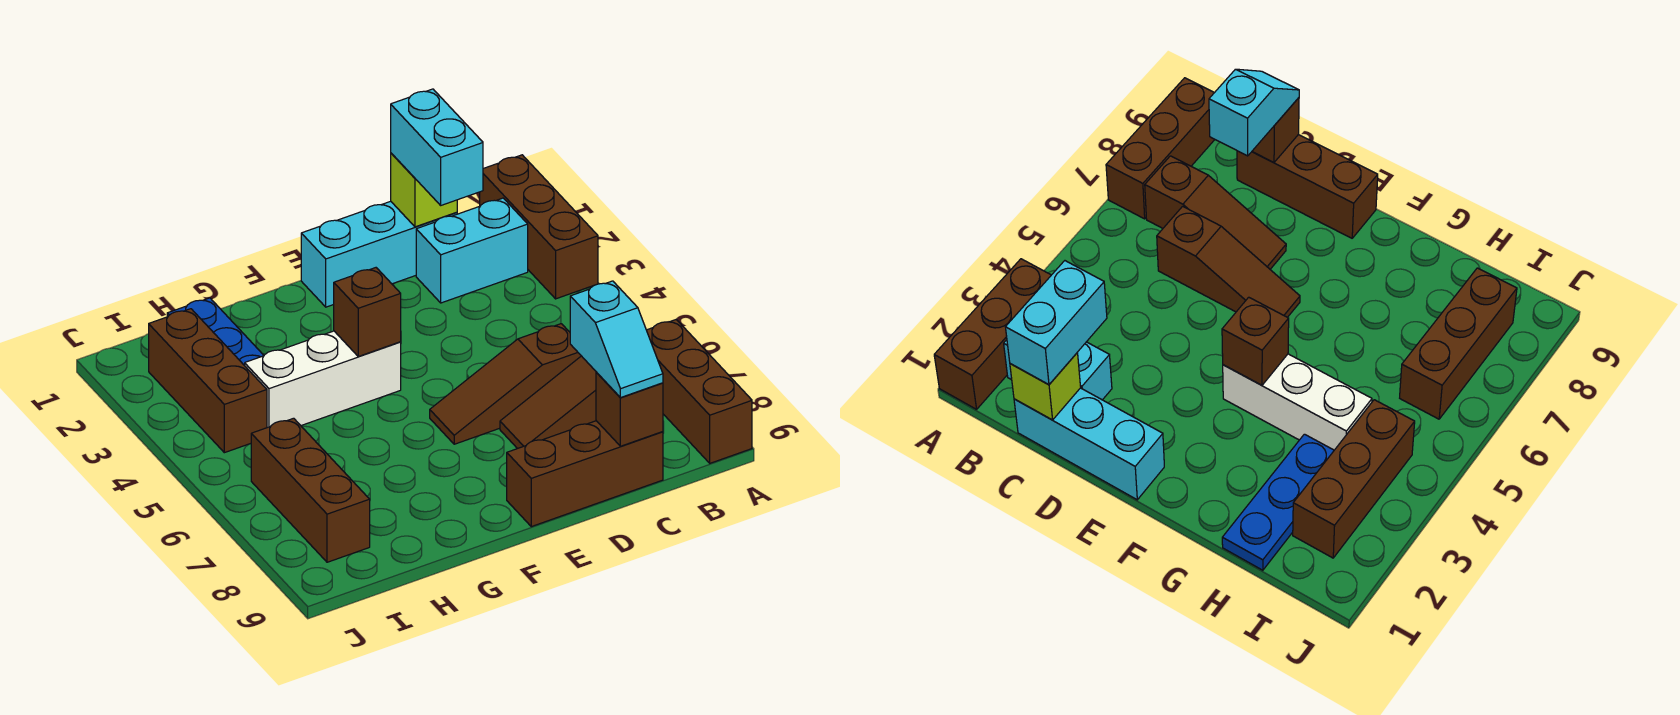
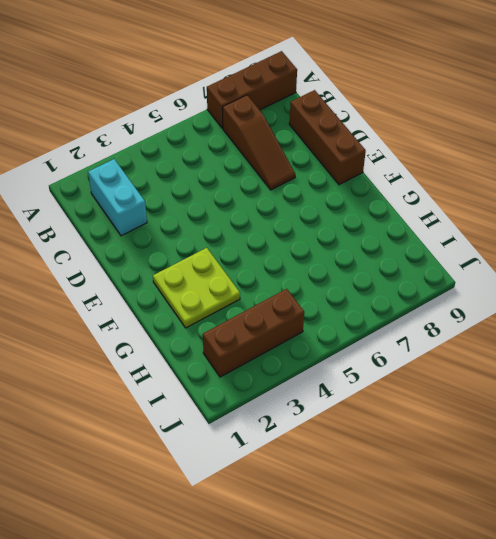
lime 2x2 plate [153,248,240,328] -> none
none -> brown 1x3 brick [480,155,598,299]
none -> cyan 1x3 brick [301,201,457,307]
none -> brown 1x3 slope [430,324,581,444]

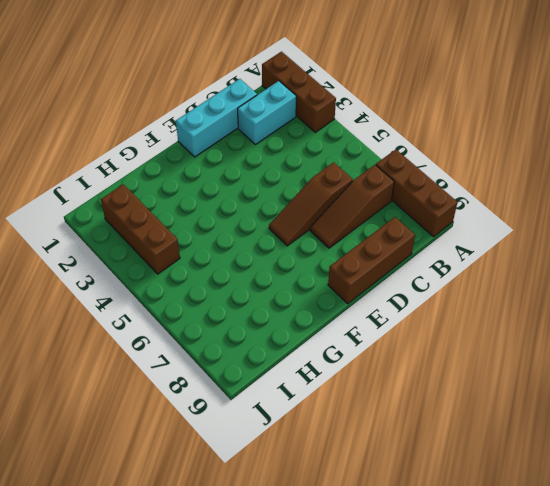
none -> white 1x3 brick [245,331,401,428]
none -> blue 1x3 plate [167,298,264,366]
none -> brown 1x3 brick [251,418,370,562]

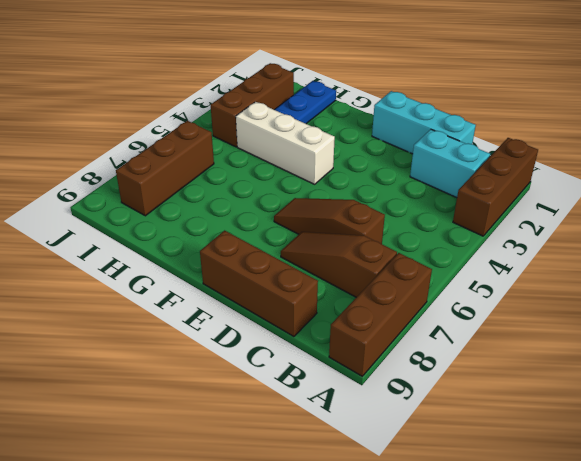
none -> lime 1x1 brick [391,153,457,227]
none -> brown 1x1 brick [596,372,663,446]
none -> brown 1x1 brick [334,268,401,356]

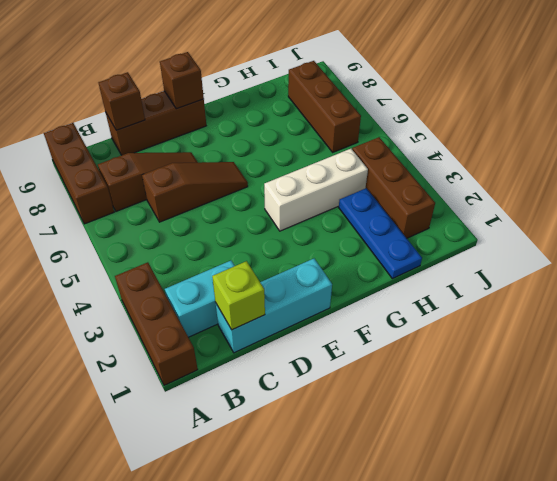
brown 1x1 brick [160,52,204,109] -> brown 1x1 brick moved to [334,268,401,356]
none -> cyan 1x2 brick [391,89,483,205]
none -> cyan 1x2 slope [570,281,663,398]

